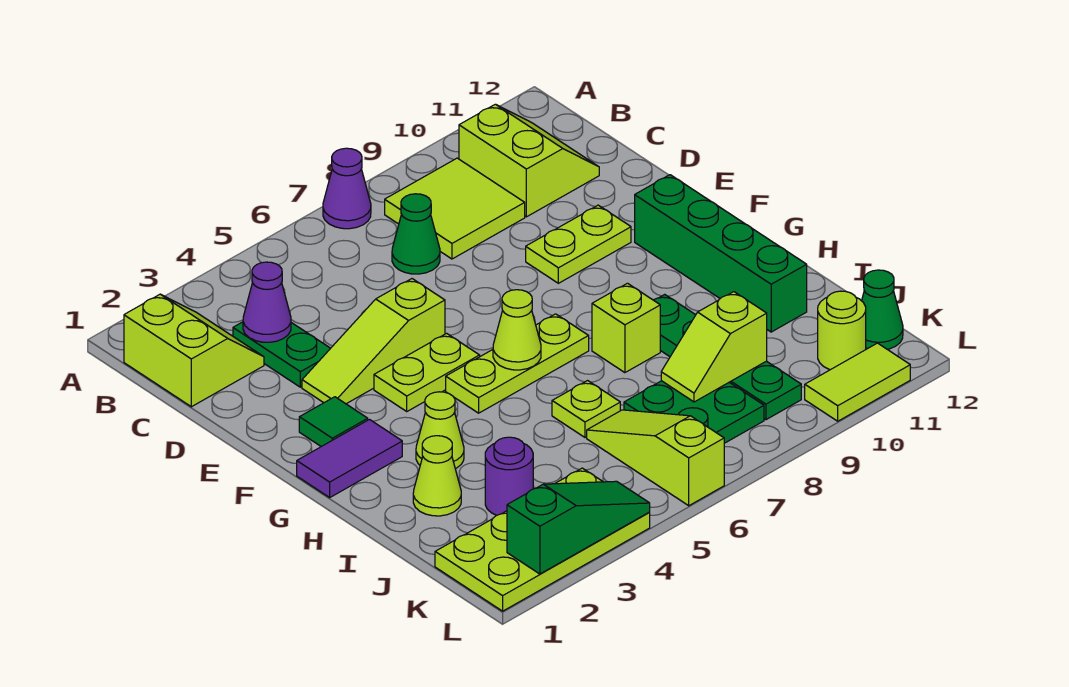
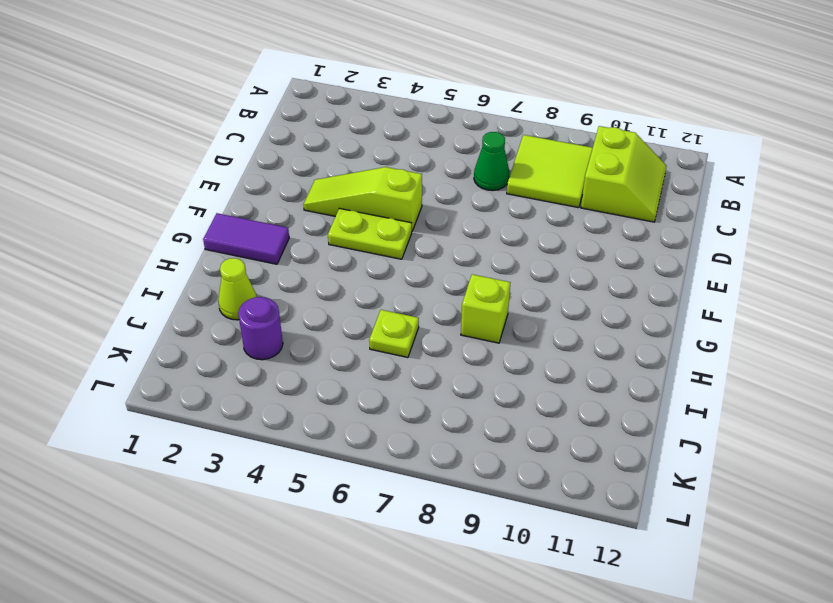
none -> purple 1x1 cone [323,148,371,229]
none -> lime 2x2 slope [124,294,264,407]
none -> green 1x2 plate [233,322,331,387]

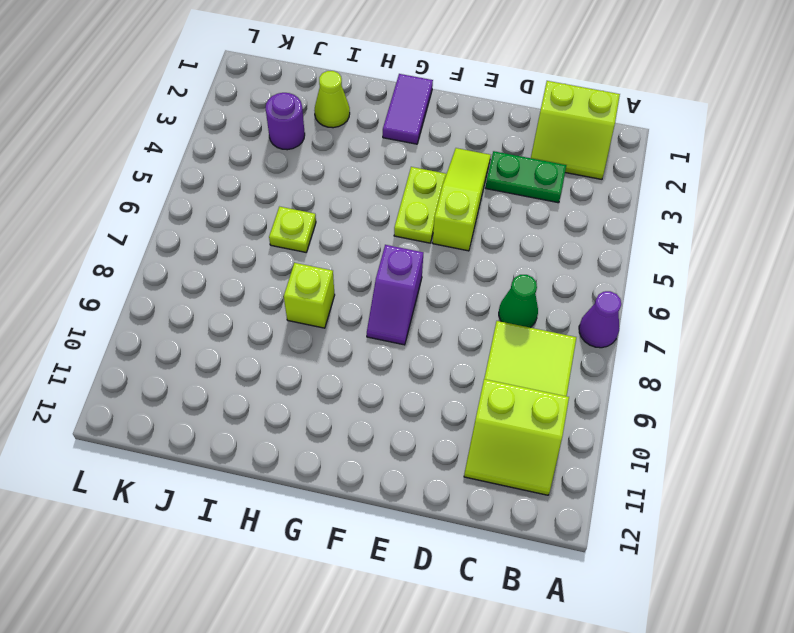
purple 1x2 slope [367,245,423,345] -> none
none -> lime 1x2 plate [526,205,631,283]
none -> green 1x1 tile [299,397,368,447]
none -> green 1x4 brick [635,175,807,332]

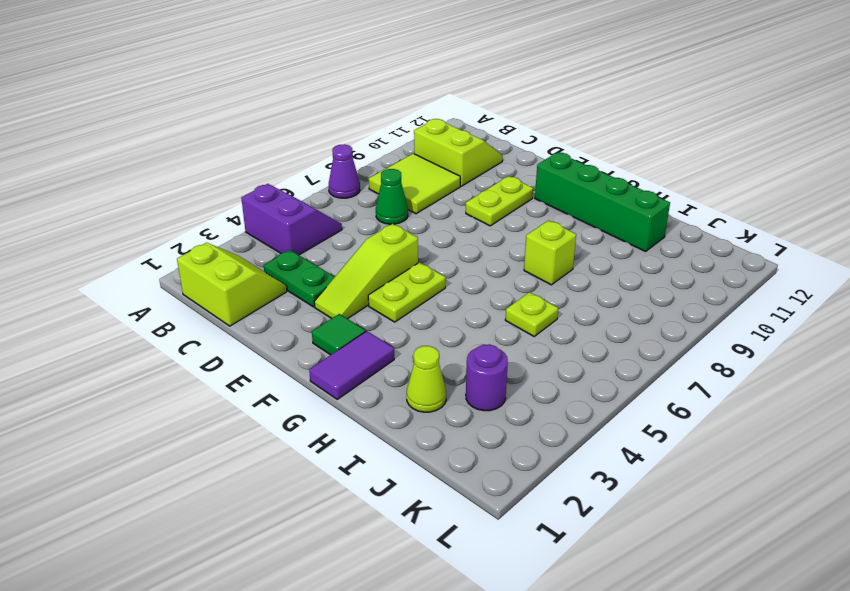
purple 2x2 slope [241,184,342,255] -> none
none -> lime 1x3 plate [446,314,589,413]
none -> lime 1x1 cone [416,392,464,469]
none -> green 1x4 plate [654,294,801,420]

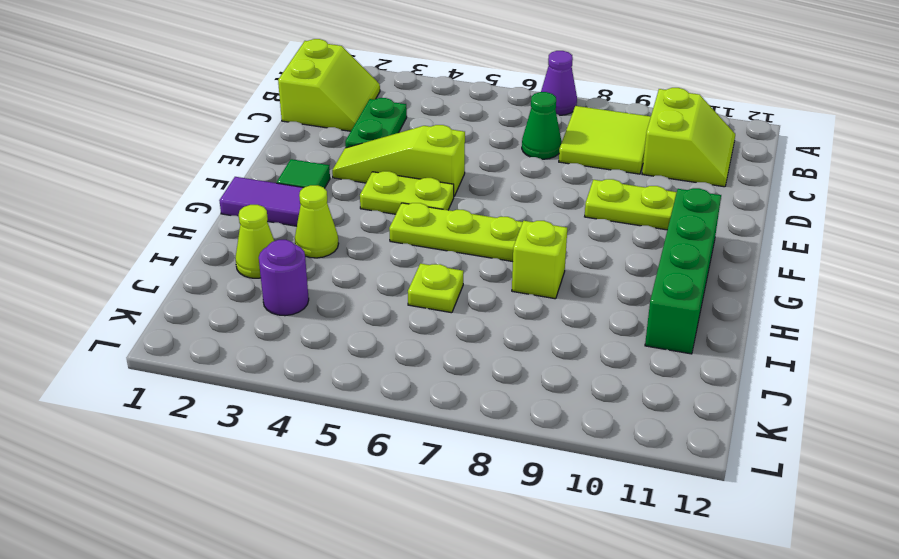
none -> green 1x4 plate [654,294,801,420]
none -> lime 1x3 slope [587,410,724,506]
none -> green 2x2 plate [624,381,764,443]

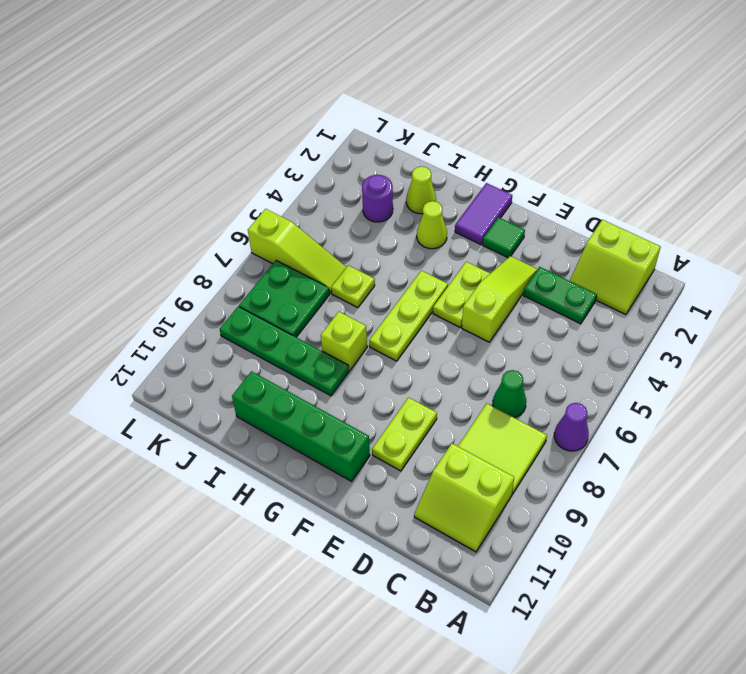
none -> lime 2x4 plate [435,468,650,611]
none -> lime 1x1 round brick [818,291,866,370]
none -> green 1x1 cone [862,270,903,349]

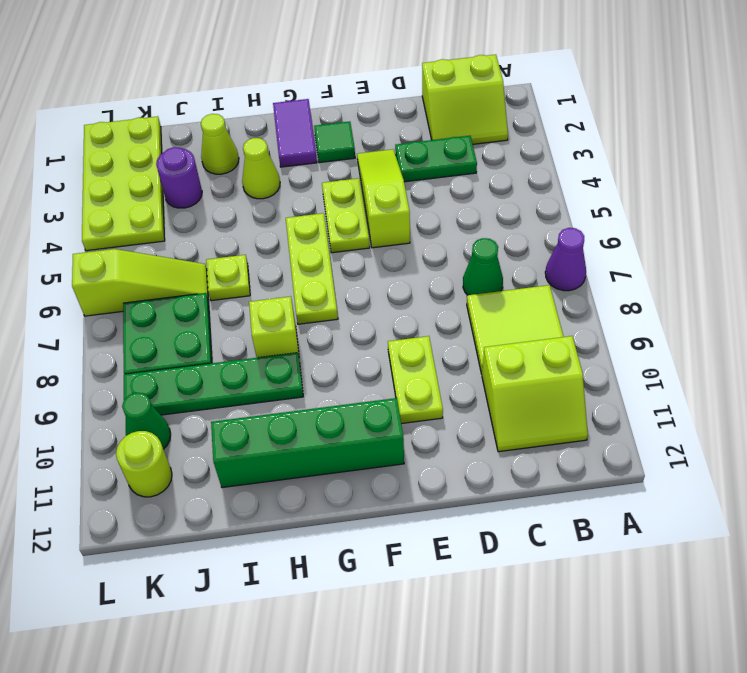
green 1x1 cone [122,393,171,449] -> green 1x1 cone moved to [862,270,903,349]
none -> lime 1x2 tile [805,343,910,421]
none -> purple 1x1 cone [243,262,291,342]
none -> lime 1x1 cone [493,290,541,370]

